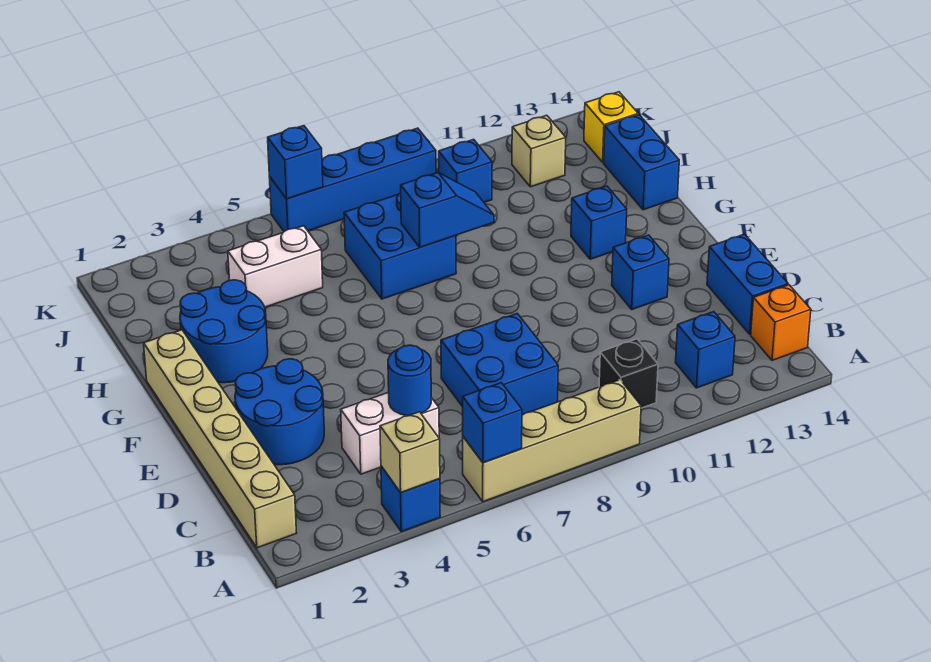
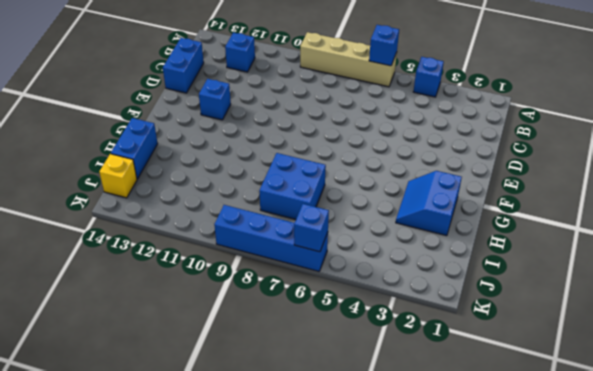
blue 2x2 slope [396,171,462,236] -> blue 2x2 round brick [180,280,268,383]
none -> tan 1x6 brick [144,330,296,548]
none -> black 1x1 brick [599,339,658,408]
none -> orange 1x1 brick [751,285,811,360]

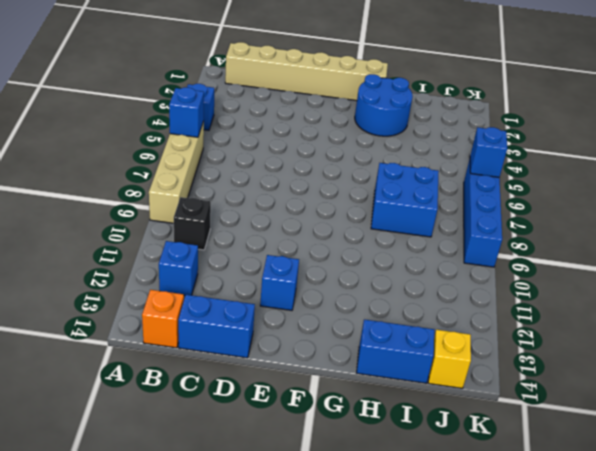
none -> white 1x2 brick [341,392,439,474]
none -> blue 2x2 brick [441,313,558,415]
none -> blue 2x2 round brick [235,359,324,465]

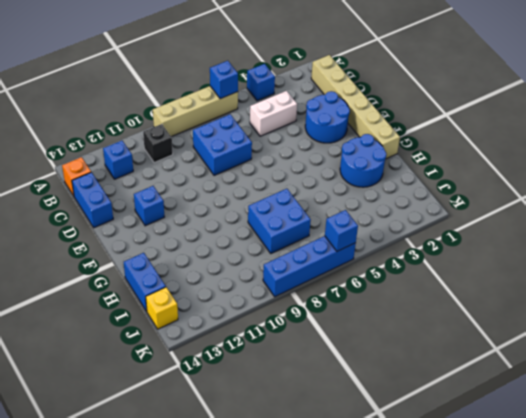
none -> blue 1x1 brick [571,186,627,259]
none -> white 1x2 brick [228,226,323,307]
none -> blue 1x1 brick [439,139,492,202]

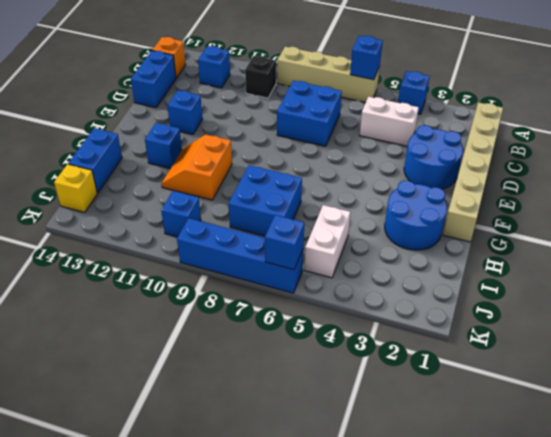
orange 2x2 slope [161,134,232,200] -> none
white 1x2 brick [304,205,351,278] -> white 1x2 brick turned to [228,226,323,307]
none -> tan 1x1 brick [512,115,566,187]
none -> tan 1x1 brick [380,412,440,492]
none -> blue 1x1 round brick [388,345,431,416]

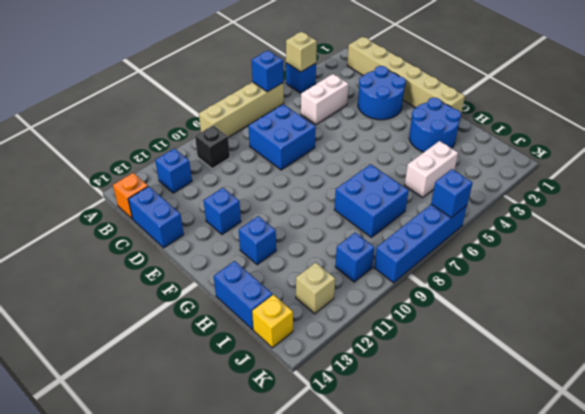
none -> blue 1x1 round brick [388,345,431,416]
none -> blue 1x2 slope [401,173,494,247]

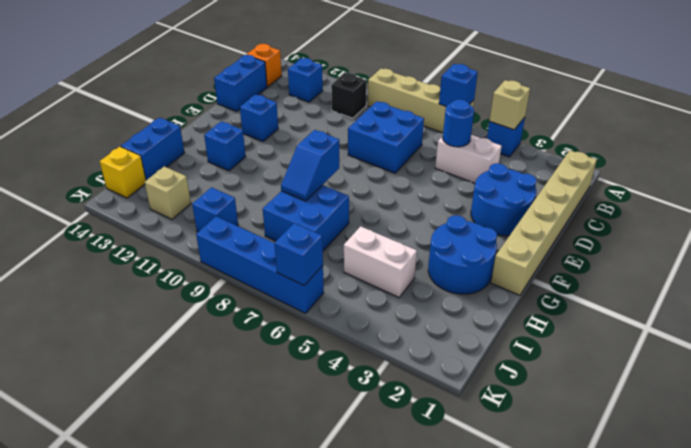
blue 1x2 slope [281,130,339,201] -> blue 1x2 slope turned to [401,173,494,247]

